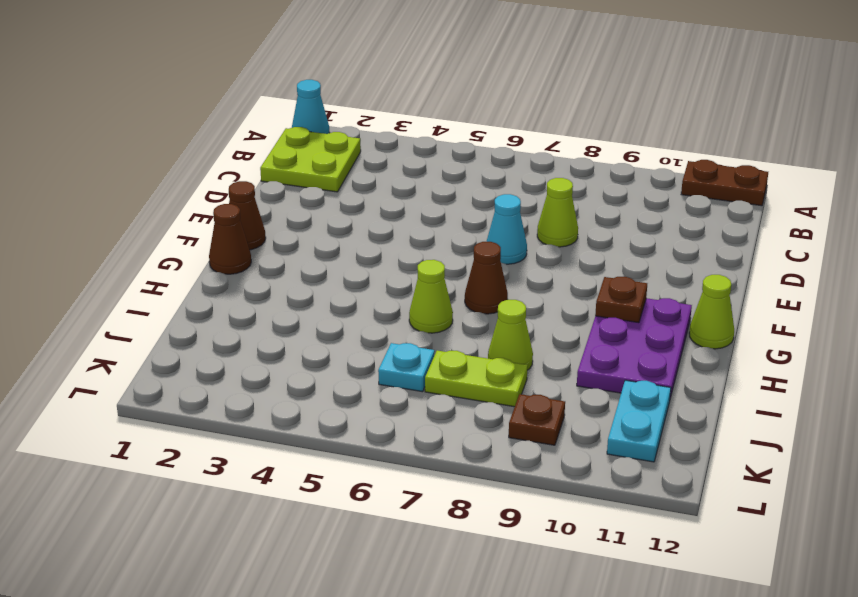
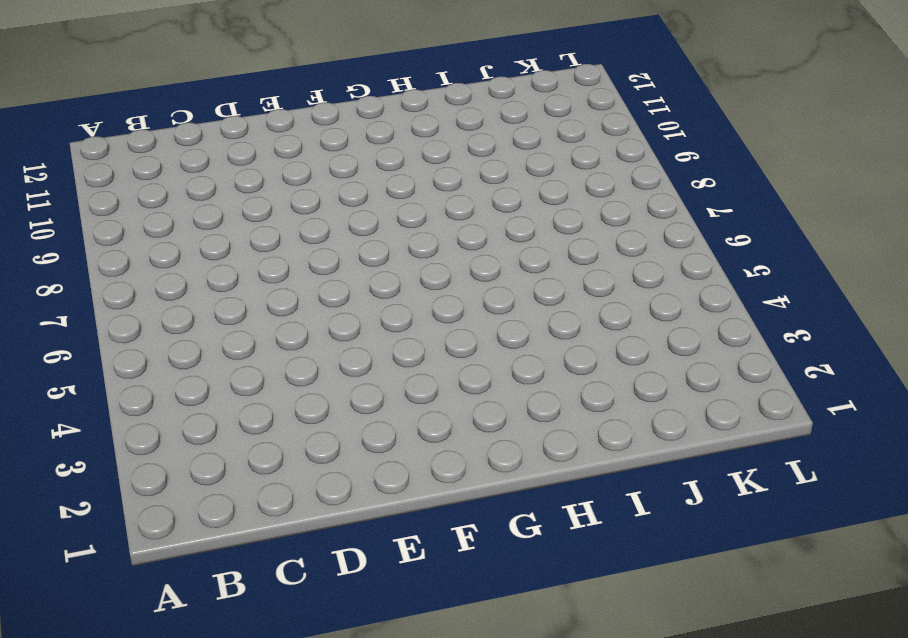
none -> cyan 1x1 cone [292,80,330,134]
none -> brown 1x2 plate [681,160,768,206]
none -> lime 2x2 plate [260,127,361,192]

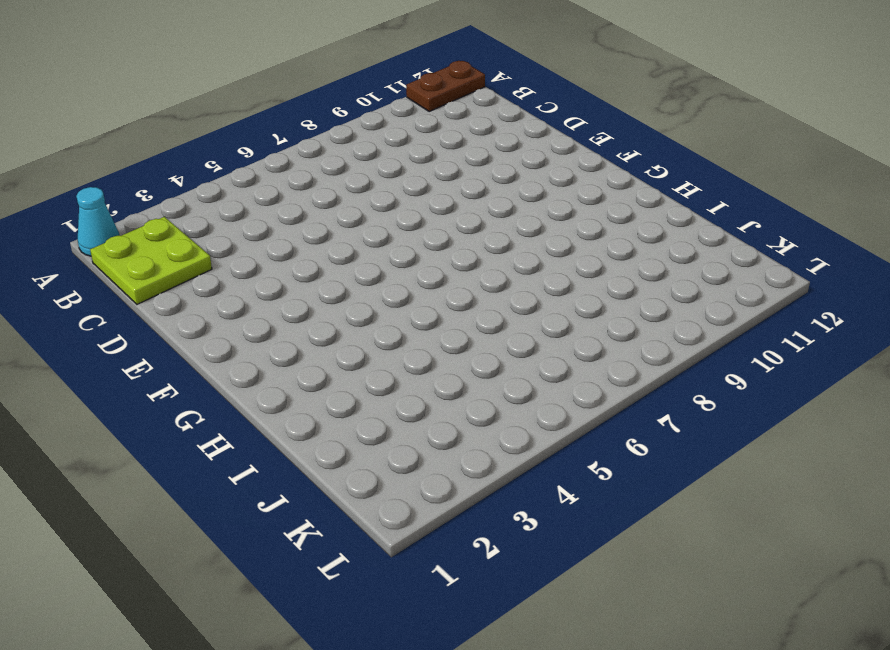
none -> lime 1x1 cone [537,178,578,247]
none -> cyan 1x1 cone [487,194,527,264]
none -> brown 1x1 cone [229,181,266,250]

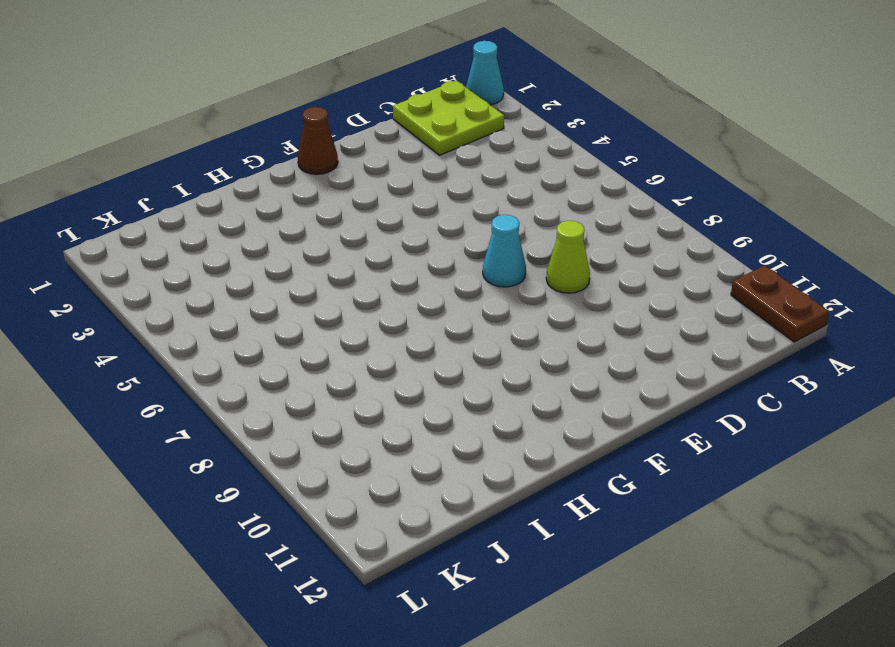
none -> brown 1x1 cone [209,204,251,274]
none -> brown 1x1 cone [465,242,508,314]
none -> purple 2x3 plate [577,298,692,398]

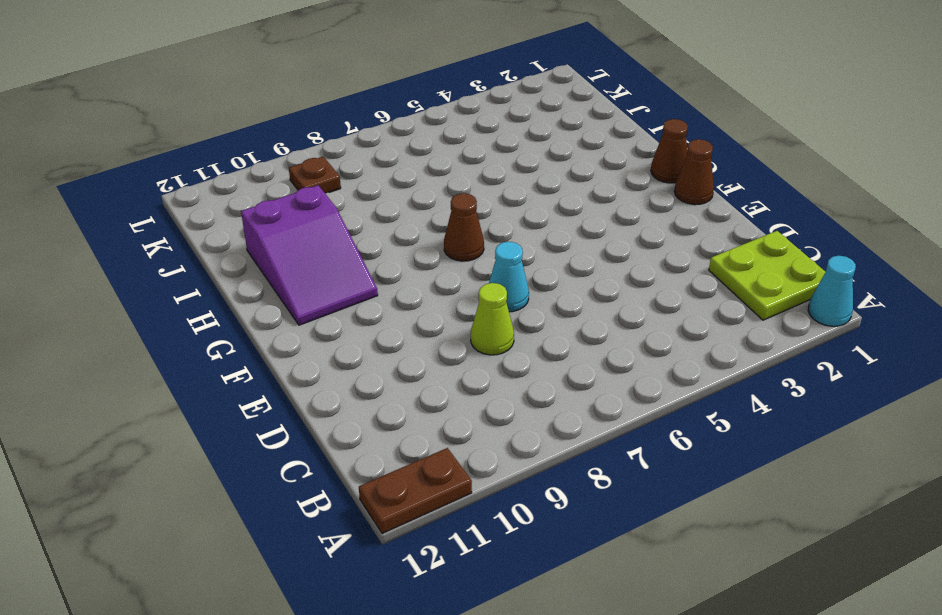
purple 2x3 slope [241,185,378,325] -> purple 2x3 plate [577,298,692,398]
none -> lime 1x1 cone [689,275,734,349]
none -> lime 1x1 cone [409,260,453,333]
none -> lime 1x1 cone [488,300,533,370]

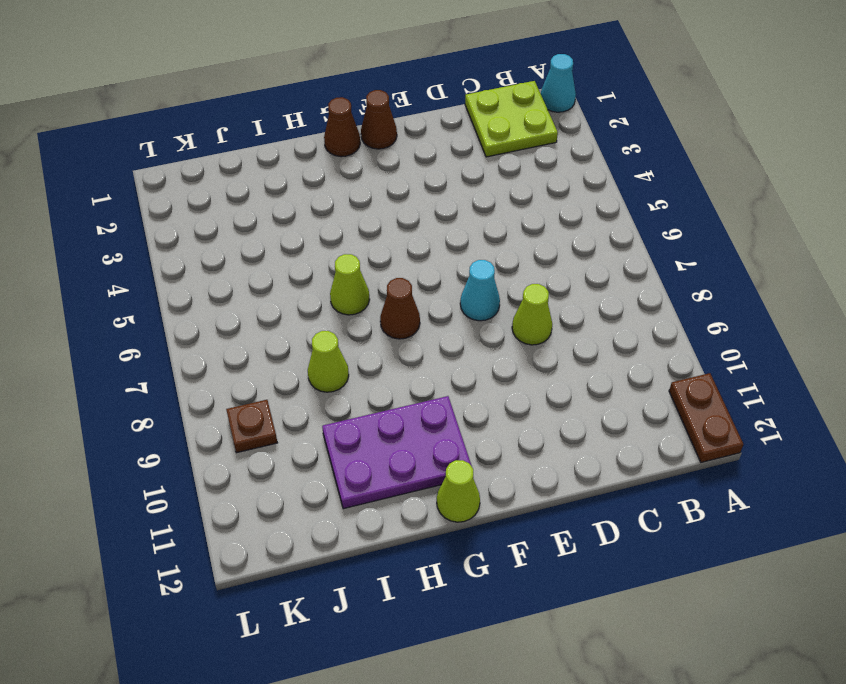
none -> cyan 1x1 plate [378,343,435,392]
none -> lime 1x2 plate [425,350,527,407]
none -> cyan 1x2 plate [607,380,671,462]

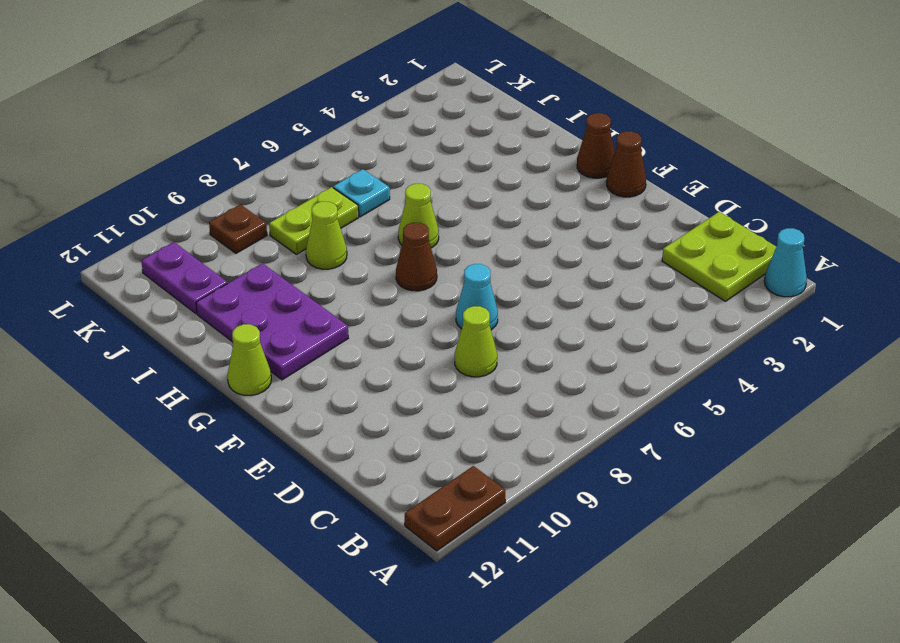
purple 1x2 plate [141,242,228,314] -> cyan 1x2 plate [607,380,671,462]
none -> brown 1x1 plate [595,277,647,323]

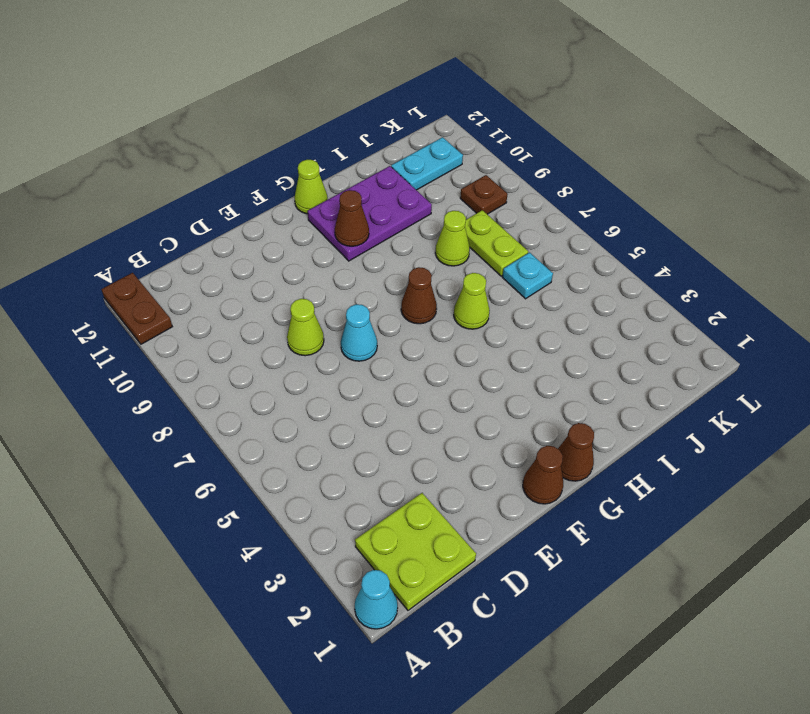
brown 1x1 cone [335,190,369,246] -> brown 1x1 plate [595,277,647,323]

